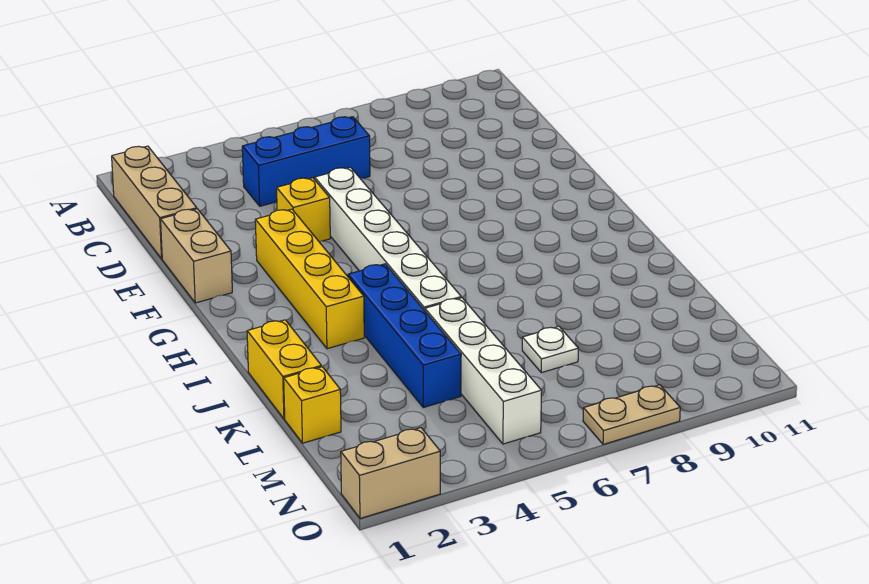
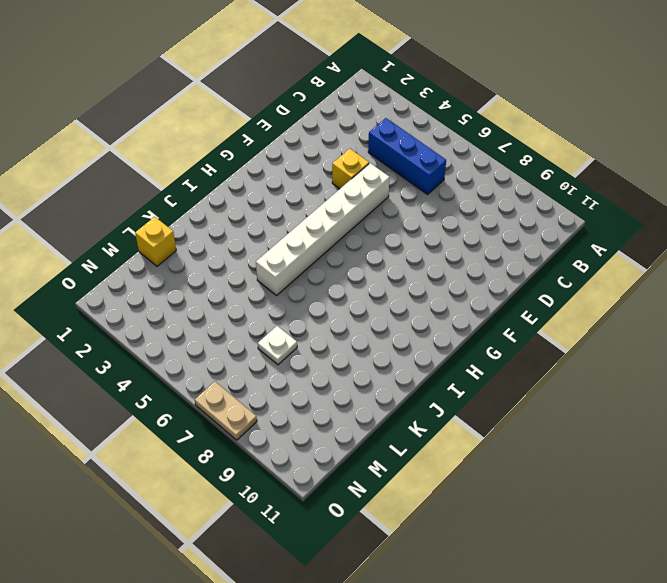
none -> tan 1x3 brick [112,146,197,259]
none -> tan 1x2 brick [161,209,232,303]
none -> yellow 1x4 brick [255,209,364,349]

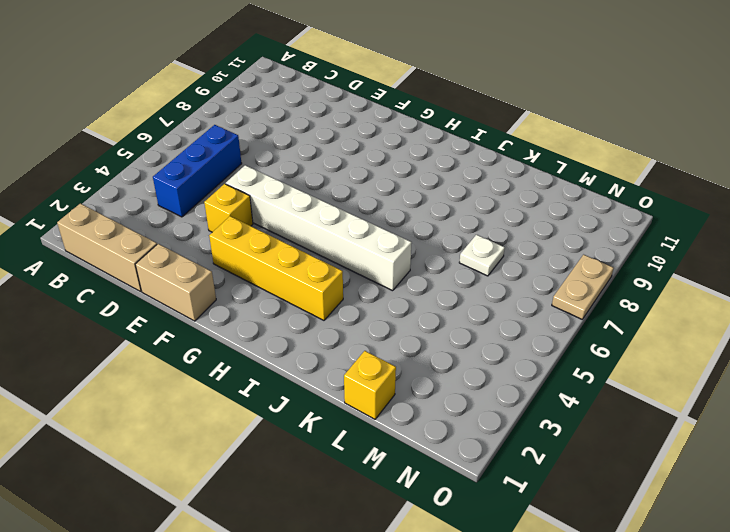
none -> blue 1x4 brick [348,264,461,407]
none -> yellow 1x2 brick [247,320,322,419]
none -> white 1x4 brick [425,298,542,444]

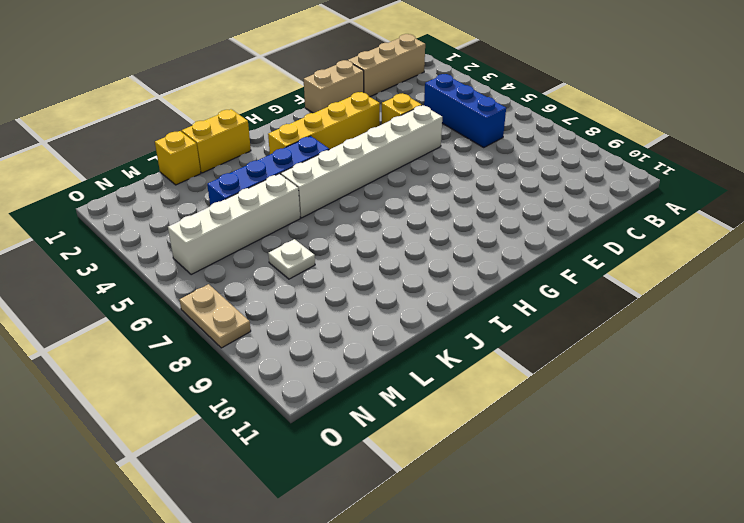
none -> tan 1x2 brick [341,428,440,518]

